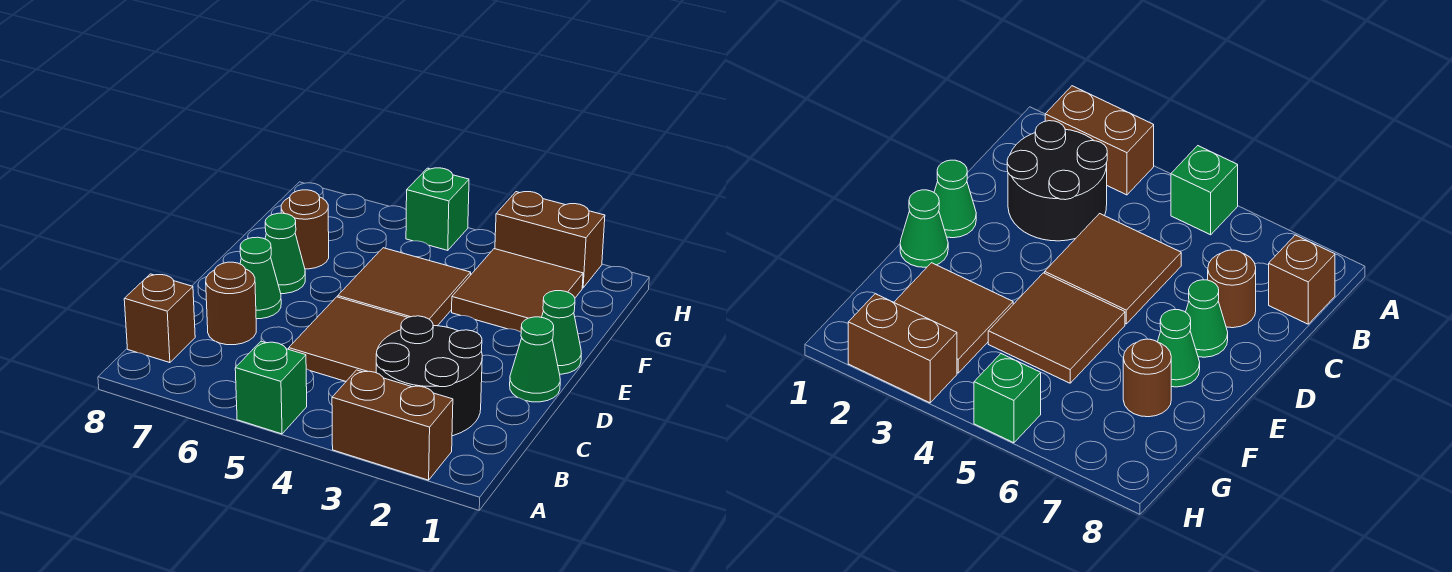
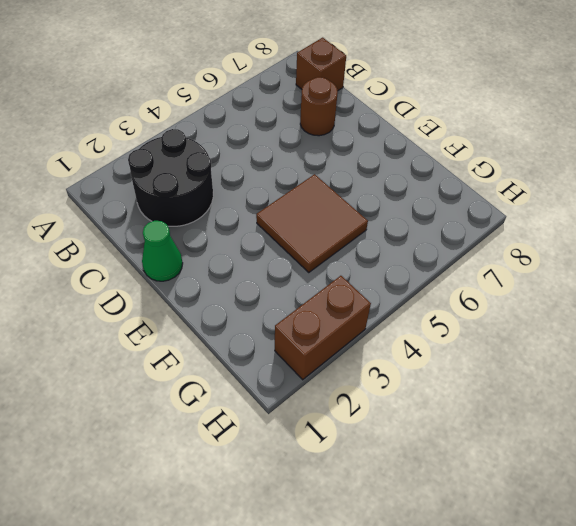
none -> brown 1x2 brick [332,370,453,480]
none -> green 1x1 brick [235,341,307,434]
none -> brown 2x2 tile [289,297,408,382]

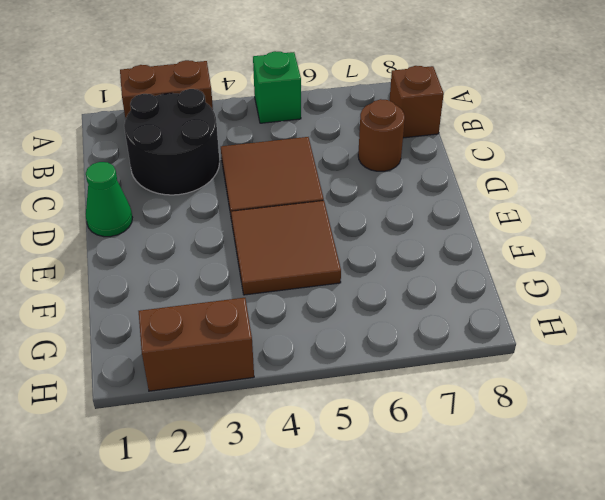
none -> green 1x1 cone [240,237,281,319]
none -> green 1x1 cone [542,291,581,374]
none -> green 1x1 cone [265,213,305,294]

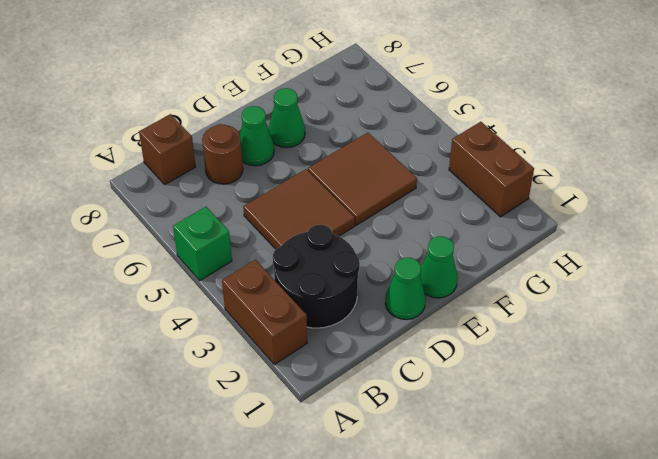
none -> brown 2x2 tile [452,249,583,332]
none -> brown 1x1 round brick [281,190,329,269]
none -> green 1x1 brick [406,168,469,250]

